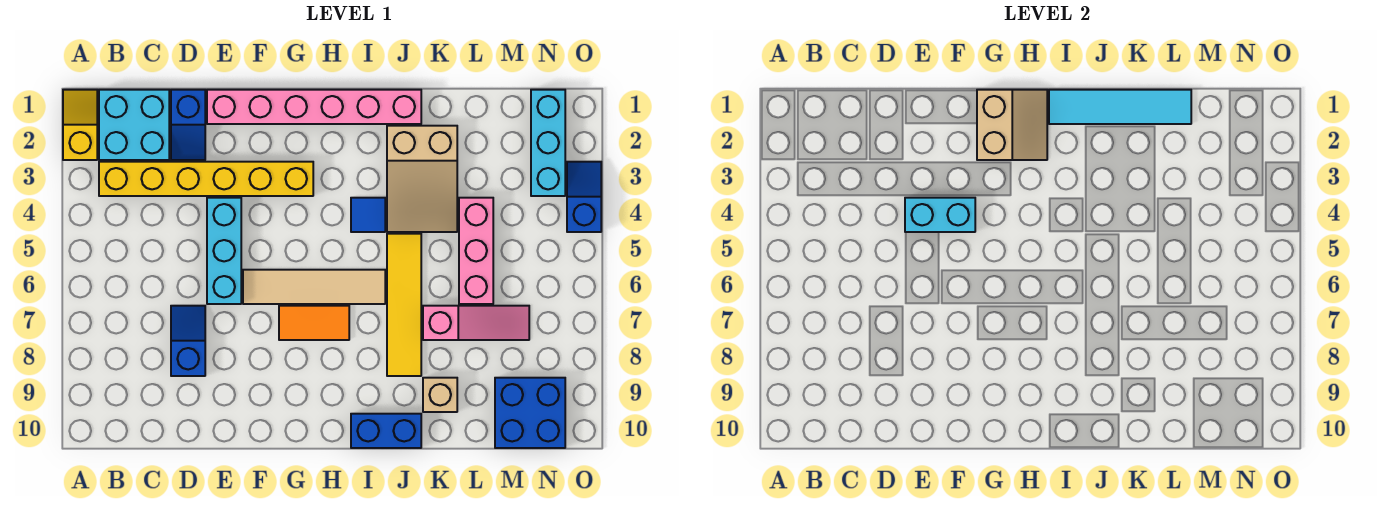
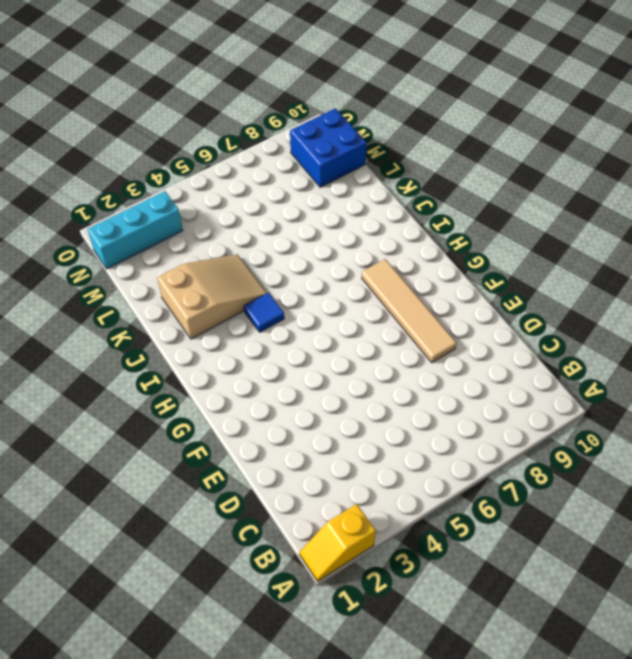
tan 1x4 tile [362,259,457,363] -> tan 1x4 tile moved to [243,270,385,304]
none -> cyan 2x2 brick [99,90,169,160]
none -> yellow 1x6 brick [99,162,313,196]
none -> blue 1x2 slope [171,90,205,160]

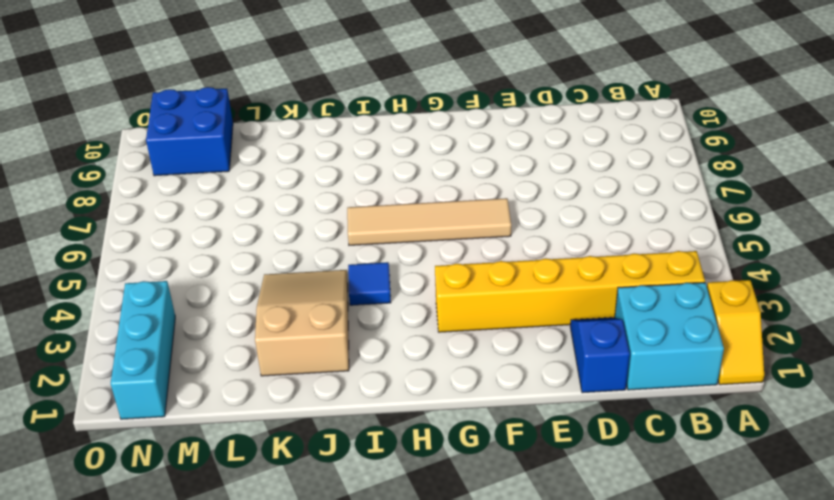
none -> blue 1x2 slope [171,306,205,376]
none -> pink 1x6 brick [207,90,421,124]
none -> cyan 1x3 brick [207,198,241,304]

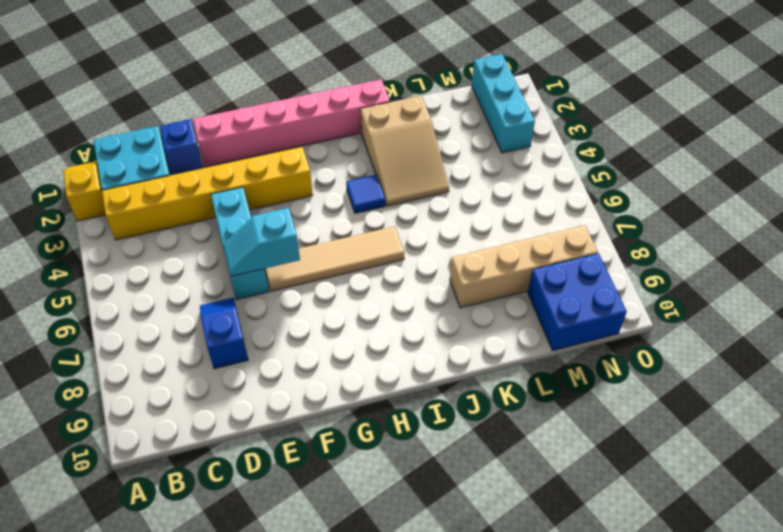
cyan 1x2 slope [223,208,300,277] -> none
tan 1x4 brick [450,225,598,308] -> none
none -> orange 1x2 tile [279,306,349,340]
none -> blue 1x2 brick [351,414,421,448]
none -> yellow 1x4 tile [387,234,421,376]

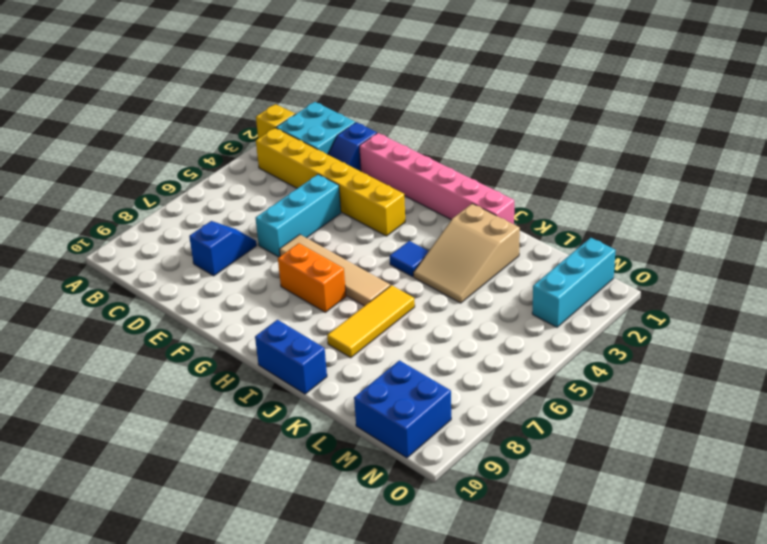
orange 1x2 brick [278,243,346,312] -> orange 1x2 tile [279,306,349,340]
yellow 1x3 tile [327,285,415,358] -> yellow 1x4 tile [387,234,421,376]
none -> pink 1x3 slope [423,306,529,340]
none -> tan 1x1 brick [423,378,457,412]
none -> pink 1x3 brick [459,198,493,304]

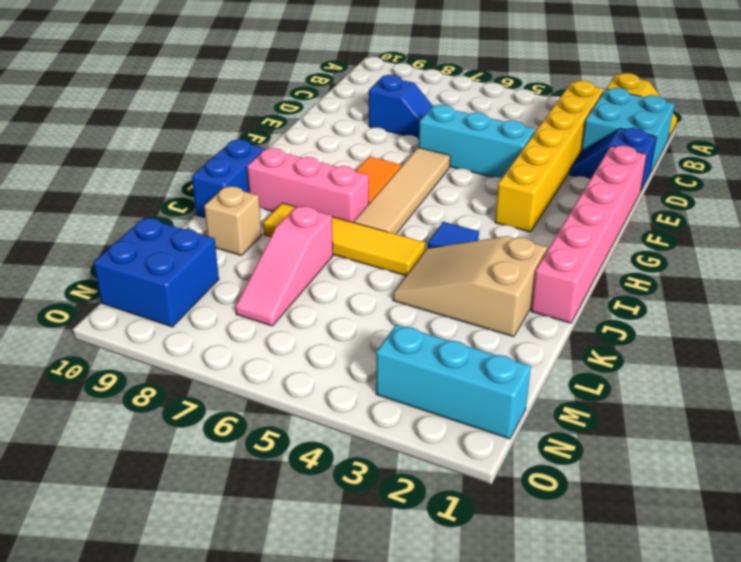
pink 1x3 brick [247,148,369,222] -> pink 1x3 brick moved to [459,198,493,304]
none -> blue 1x2 slope [567,162,601,232]
none -> cyan 1x2 brick [905,198,975,232]
none -> tan 2x2 slope [977,90,1047,160]

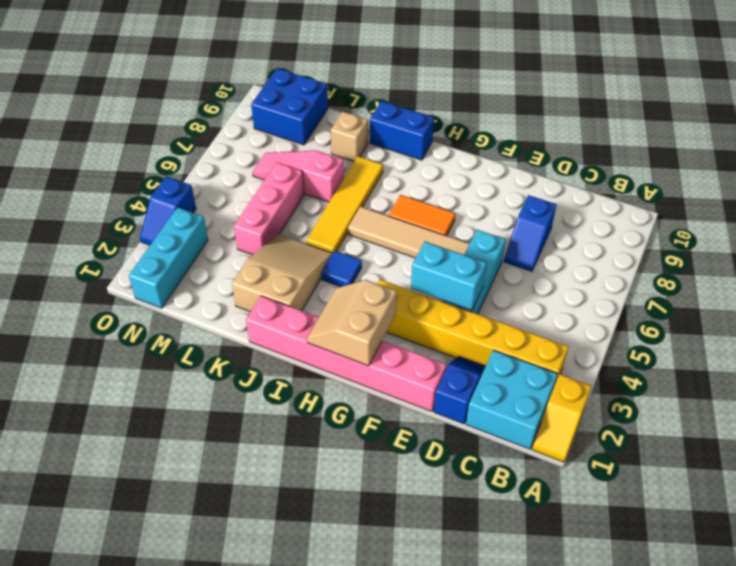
none -> cyan 1x4 tile [1049,90,1191,124]

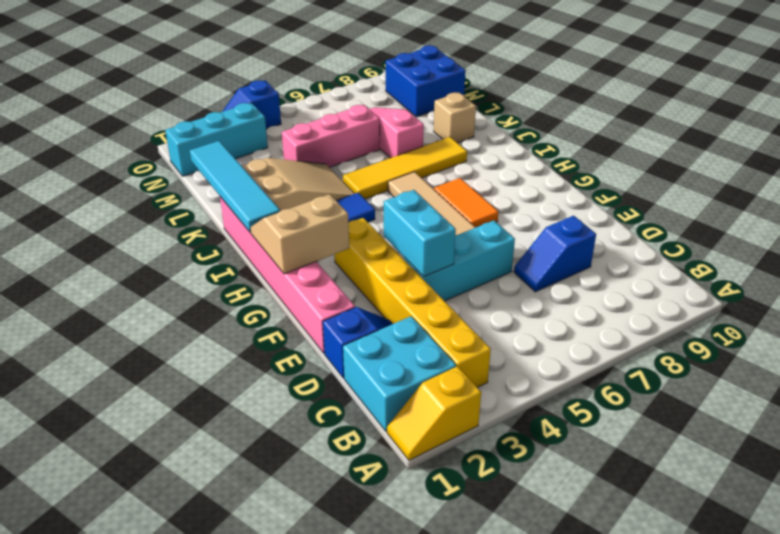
none -> blue 1x2 brick [351,414,421,448]

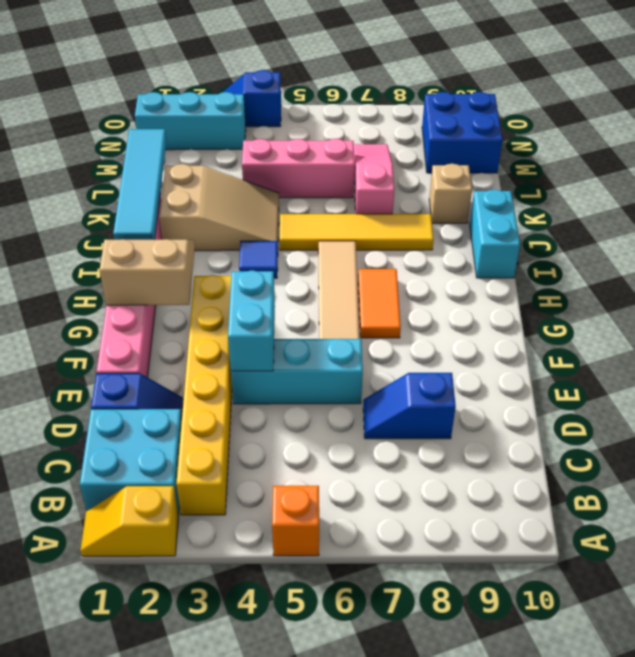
orange 1x1 brick [272,486,319,556] -> none
cyan 1x2 brick [470,190,520,278] -> blue 1x2 brick [351,414,421,448]

